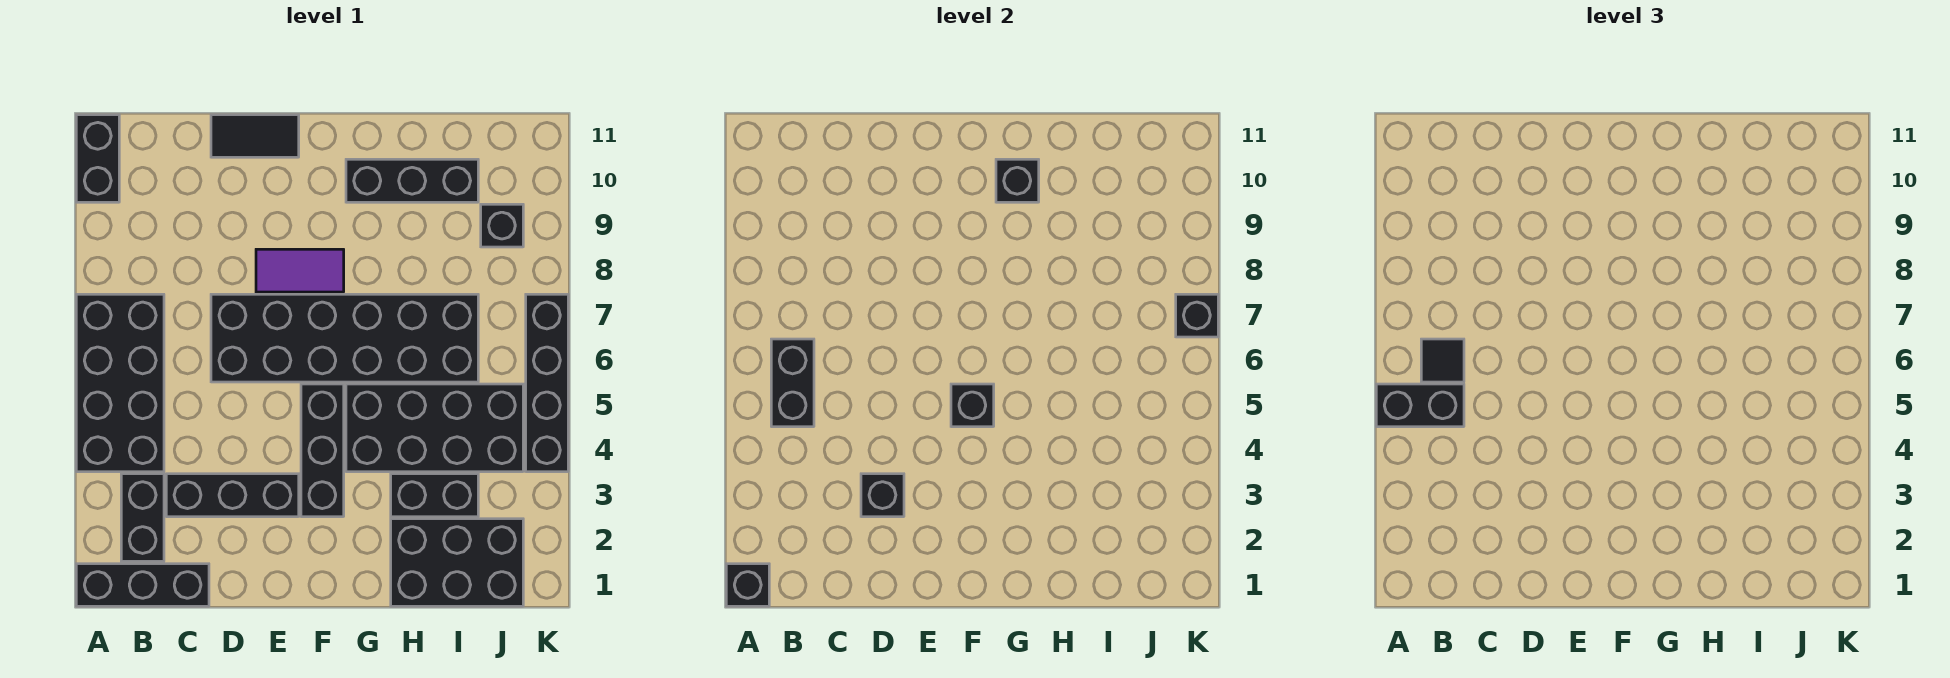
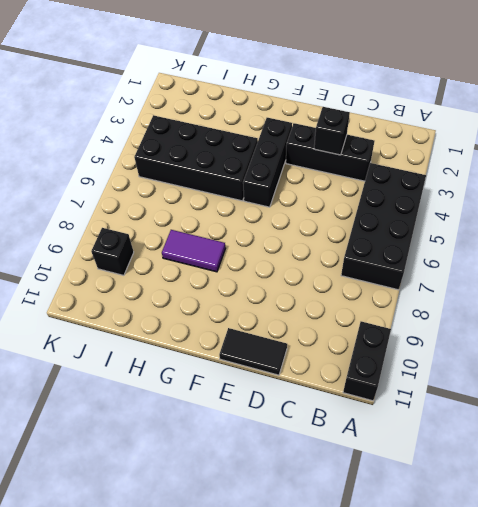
purple 1x2 tile [162,230,226,272] -> purple 1x2 tile moved to [256,249,344,292]
none -> black 1x3 brick [76,564,209,606]
none -> black 1x2 brick [121,474,164,561]
none -> black 2x6 brick [211,294,478,382]

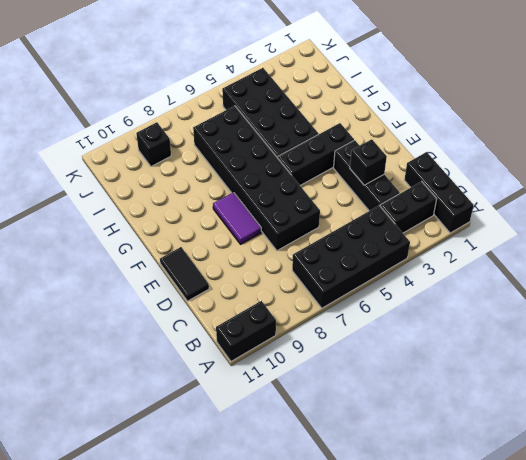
none -> black 1x3 brick [346,159,478,202]
none -> black 2x3 brick [391,519,523,606]
none -> black 1x2 brick [391,474,478,517]

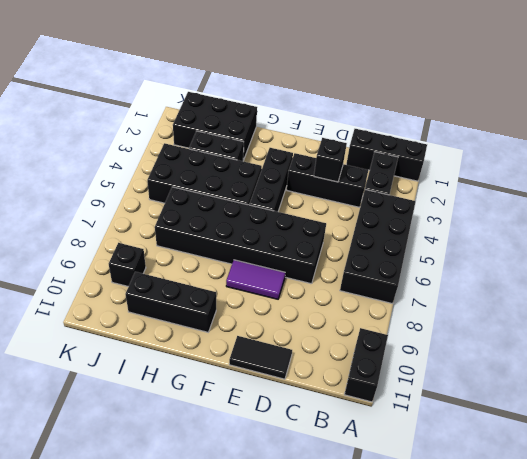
none -> black 1x4 brick [526,294,568,472]
none -> black 1x1 brick [726,564,769,606]
none -> black 1x2 brick [771,339,814,427]

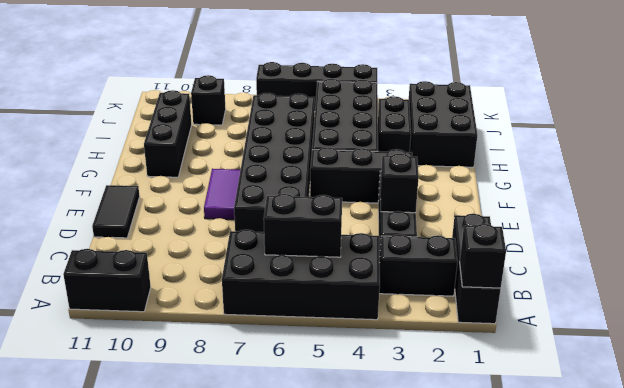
none -> black 1x1 brick [951,384,994,427]
none -> black 1x1 brick [996,159,1039,202]
none -> black 1x1 brick [1176,294,1218,337]

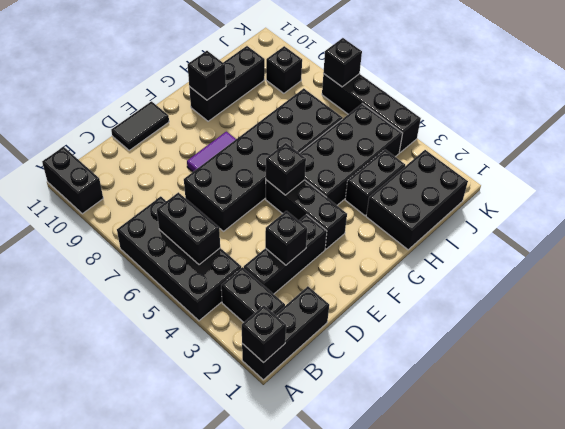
none -> black 1x2 brick [1376,384,1464,427]
none -> black 1x1 tile [1421,339,1464,382]

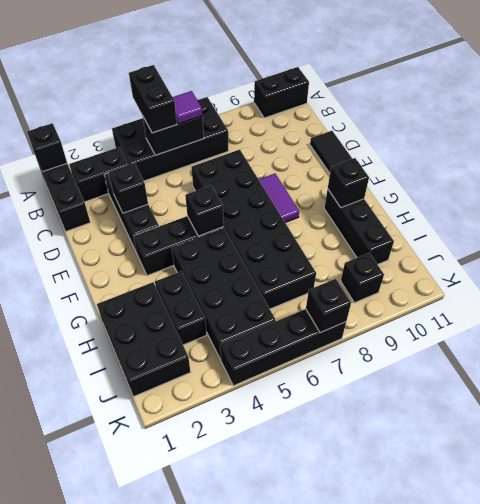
purple 1x1 tile [173,91,203,124] -> black 1x1 tile [1421,339,1464,382]

